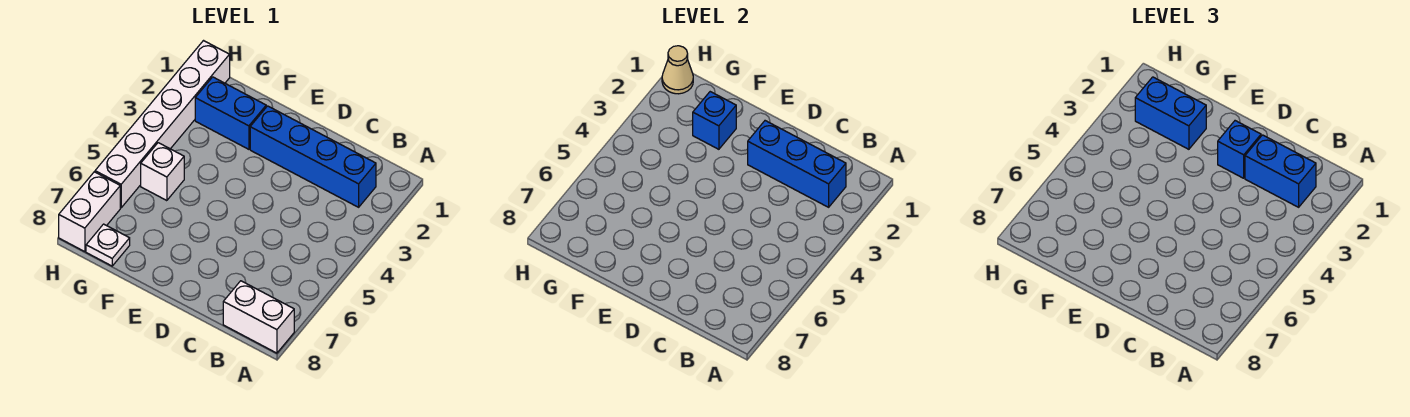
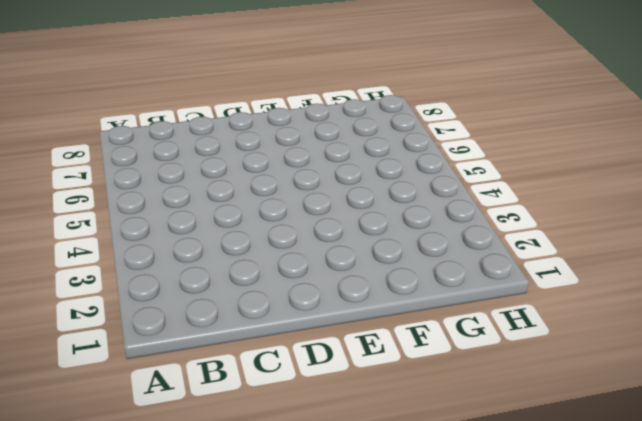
none -> white 1x2 brick [223,281,294,353]
none -> blue 1x4 brick [250,106,376,207]
none -> blue 1x2 brick [195,77,266,149]

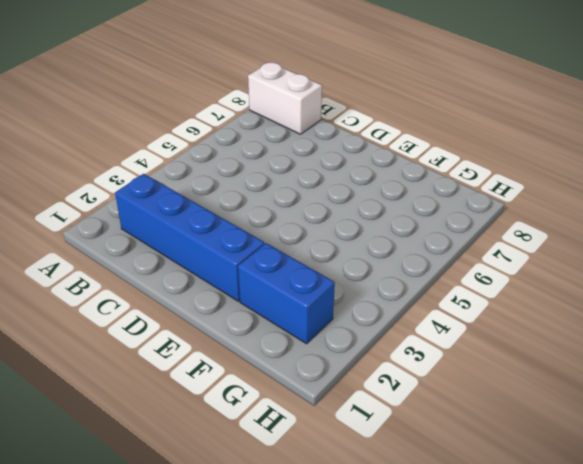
none -> white 1x1 brick [141,143,184,201]
none -> white 1x1 plate [86,224,130,266]
none -> white 1x6 brick [95,41,230,208]

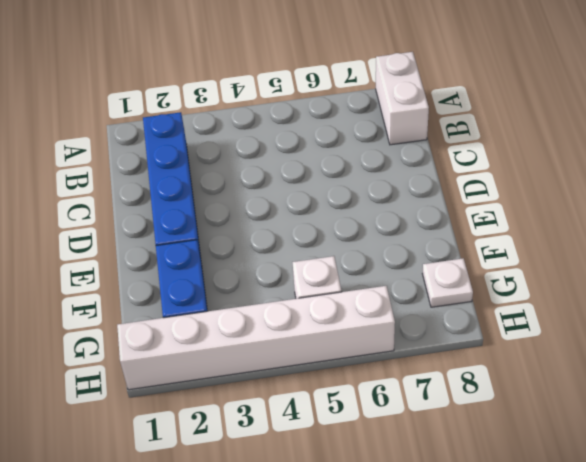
none -> white 1x2 brick [59,172,120,252]
none -> blue 1x3 brick [748,121,846,207]
none -> blue 1x1 brick [693,92,736,149]

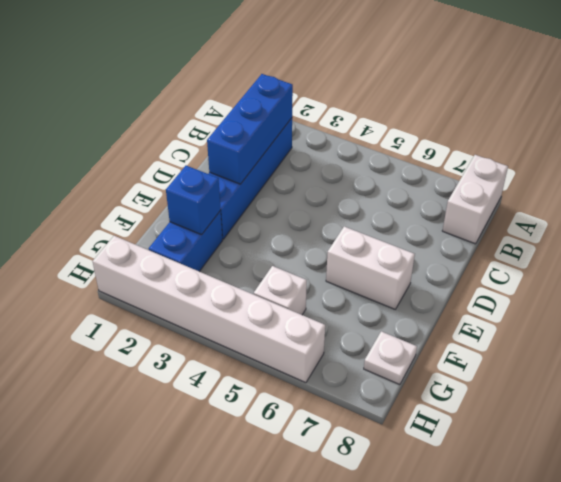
white 1x2 brick [326,226,415,309] -> white 1x2 brick moved to [59,172,120,252]
none -> tan 1x1 cone [662,46,693,94]
none -> blue 1x2 brick [1245,135,1316,207]
none -> blue 1x1 brick [1218,121,1261,178]

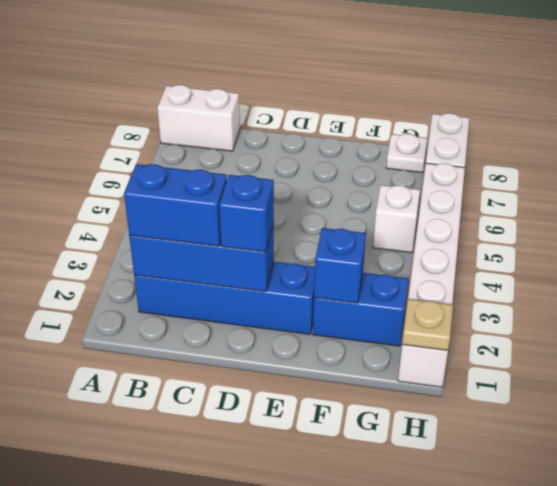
tan 1x1 plate [402,299,453,350] -> tan 1x1 cone [662,46,693,94]
none -> blue 1x2 brick [1135,77,1206,149]

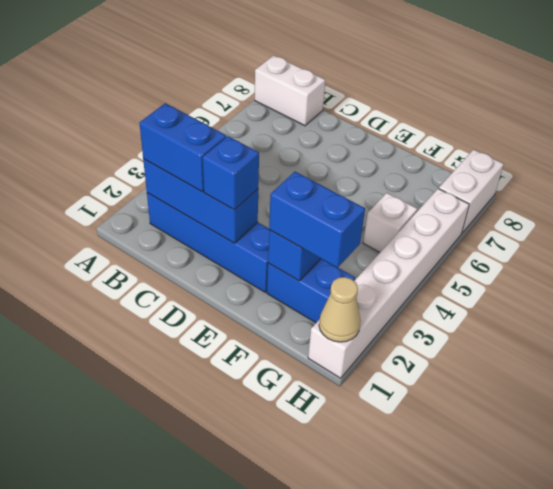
none -> white 1x1 plate [86,224,130,266]

